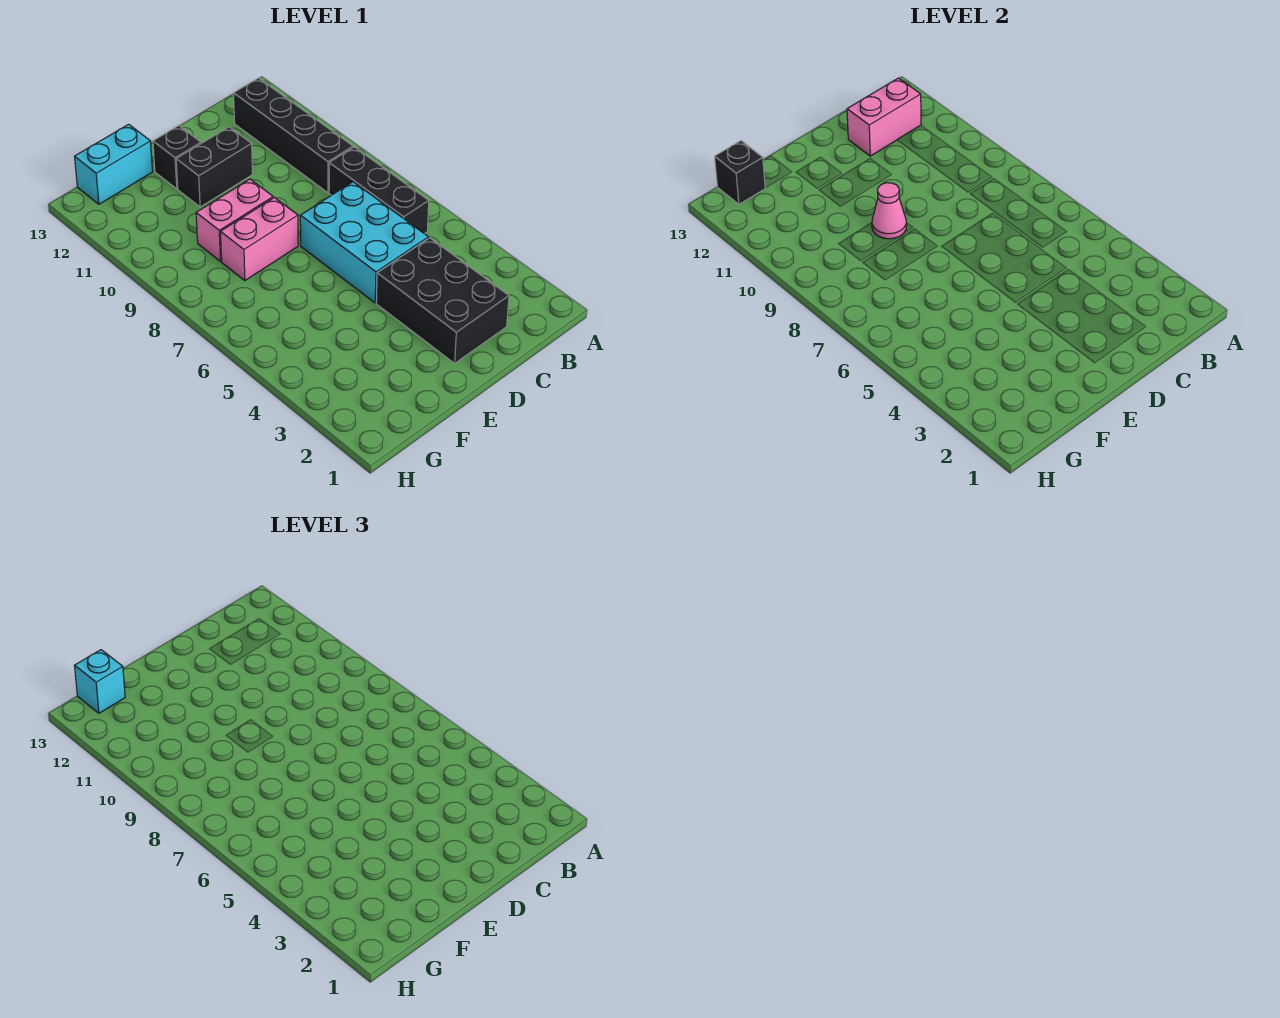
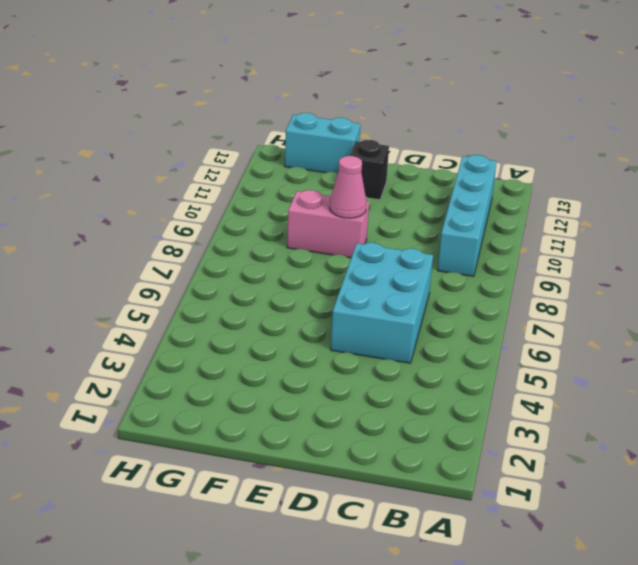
cyan 1x4 brick [438,155,497,276] -> black 1x4 brick [234,78,353,193]
none -> black 1x3 brick [329,147,429,234]
none -> black 2x3 brick [376,238,509,363]
none -> black 1x2 brick [176,127,253,207]

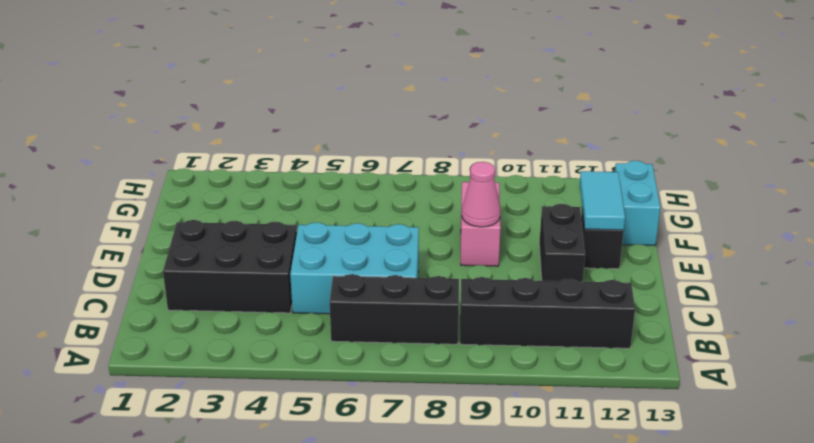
cyan 1x2 tile [580,171,625,230] -> none
none -> pink 1x2 brick [220,197,298,281]
none -> pink 1x2 brick [847,78,921,156]
none -> black 1x1 brick [715,141,765,204]

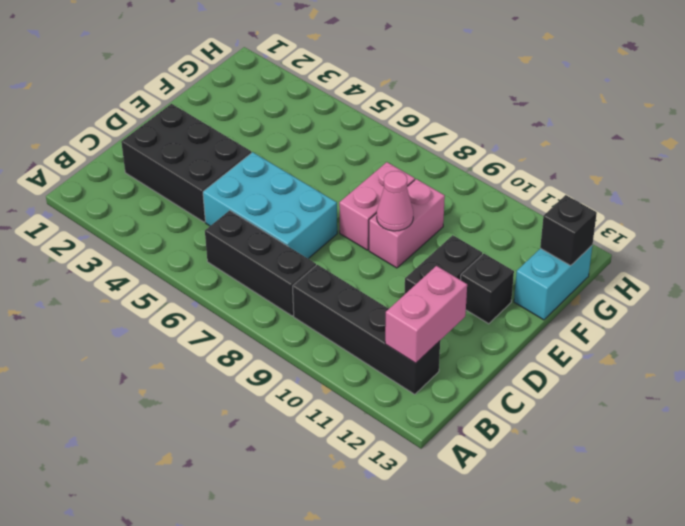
none -> cyan 1x1 brick [75,650,125,713]

